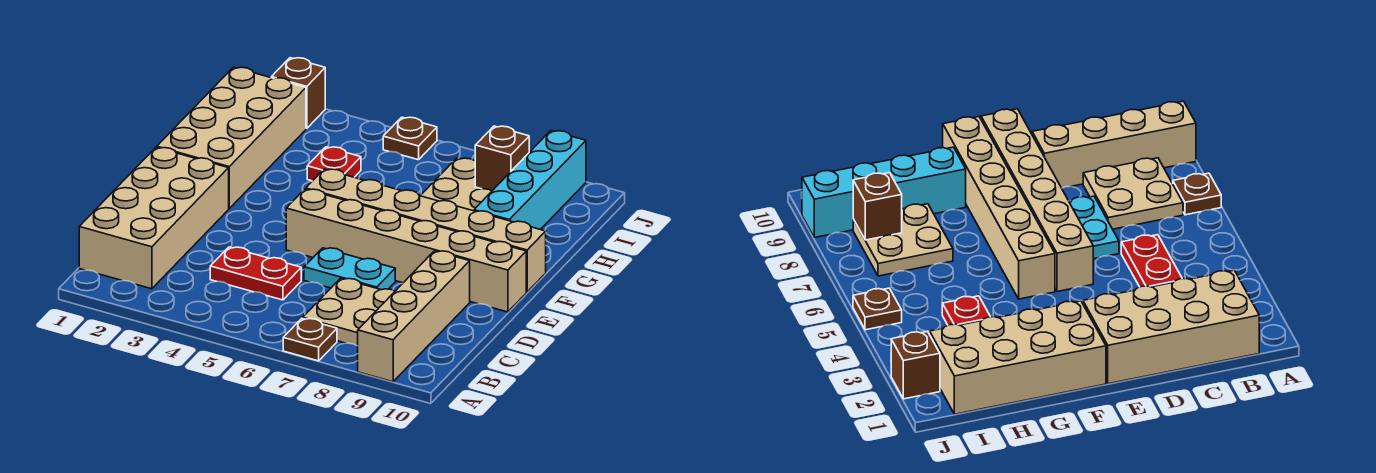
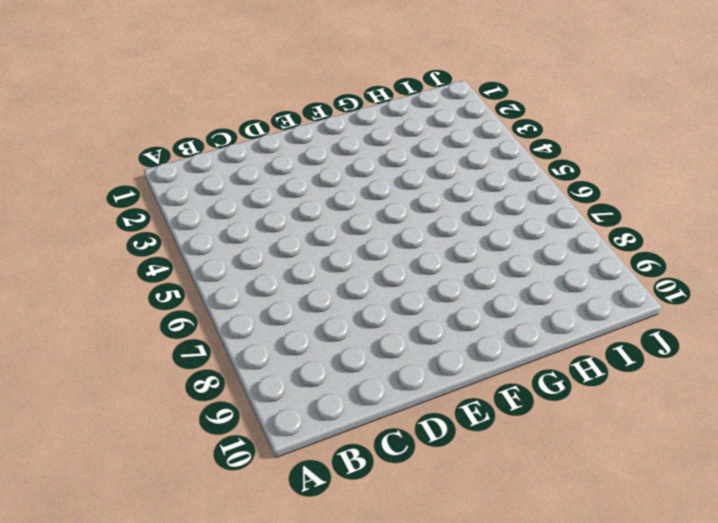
none -> brown 1x1 plate [283,318,337,361]
none -> tan 1x4 brick [358,251,470,382]
none -> tan 2x4 brick [79,147,229,289]

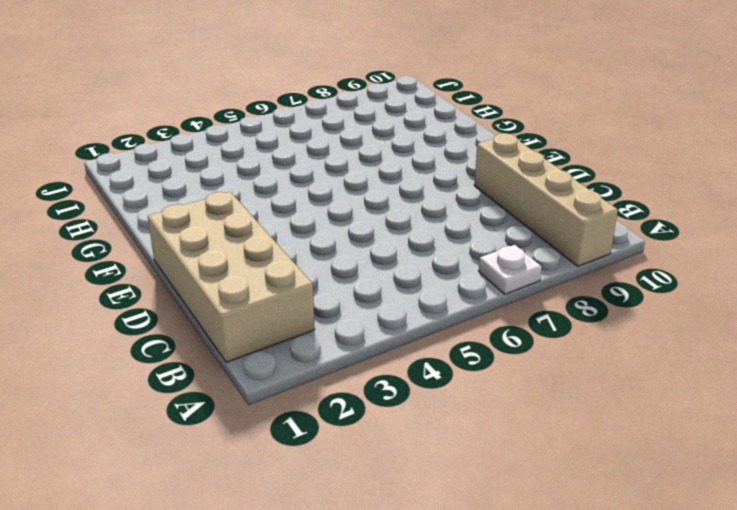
white 1x1 plate [479,245,542,294] -> brown 1x1 plate [283,318,337,361]
none -> tan 2x2 plate [303,278,395,346]
none -> red 1x2 plate [210,247,301,300]
none -> cyan 1x2 plate [304,248,395,290]

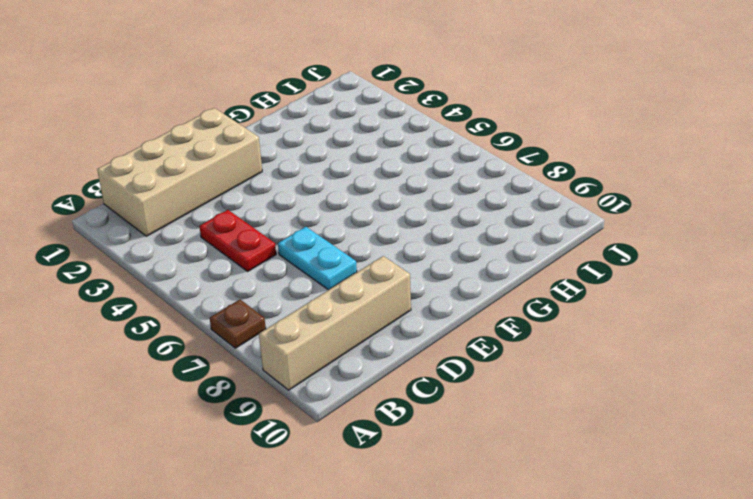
none -> tan 2x2 plate [303,278,395,346]
none -> tan 1x6 brick [286,189,526,312]
none -> tan 2x4 brick [157,67,306,208]

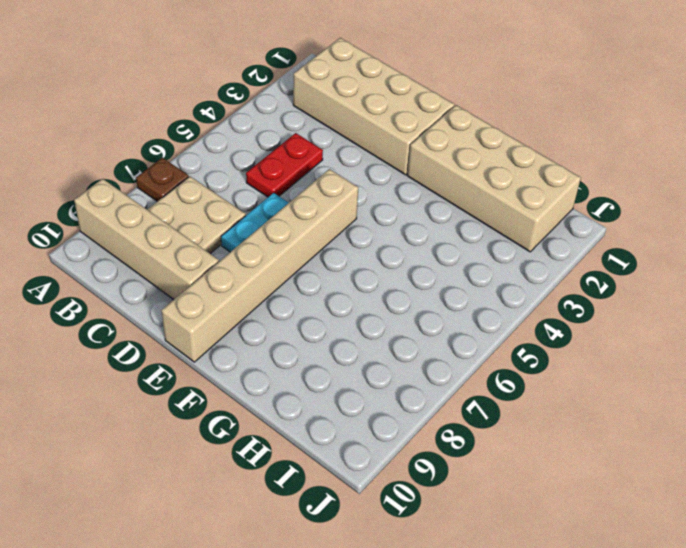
none -> tan 1x6 brick [306,169,546,292]
none -> cyan 1x4 brick [474,131,586,230]
none -> red 1x1 plate [307,147,361,181]

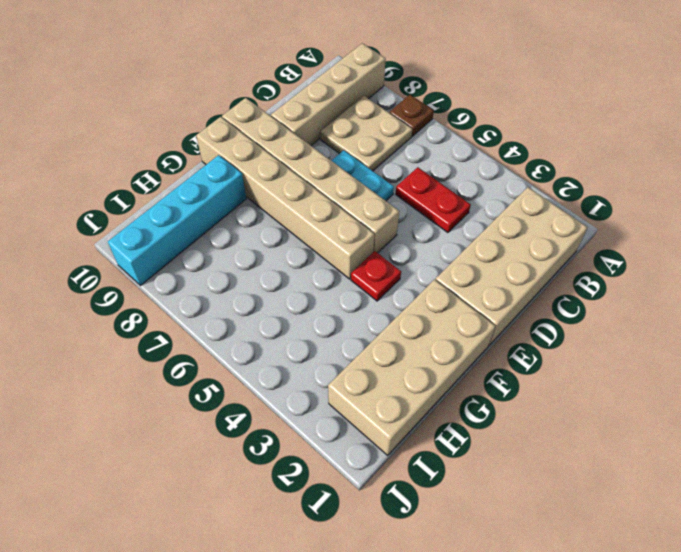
red 1x1 plate [351,251,401,301] -> red 1x1 plate moved to [307,147,361,181]
none -> tan 2x2 plate [420,158,492,211]
none -> brown 1x1 brick [271,58,325,128]
none -> brown 1x1 plate [383,117,437,160]

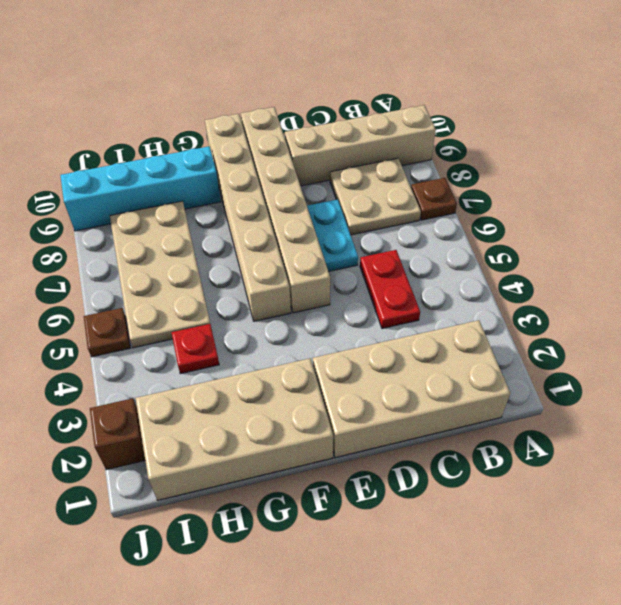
tan 2x4 plate [110,201,210,348] -> tan 2x2 plate [420,158,492,211]
none -> brown 1x1 brick [475,126,529,191]

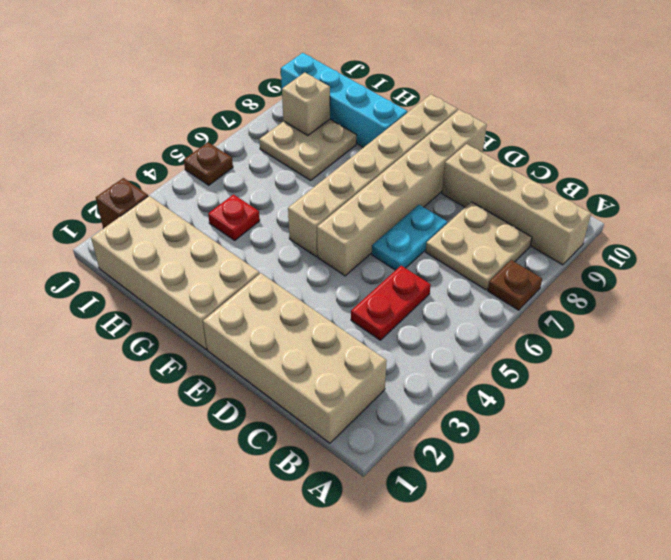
tan 1x1 brick [282,73,330,135] -> brown 1x1 brick [475,126,529,191]

